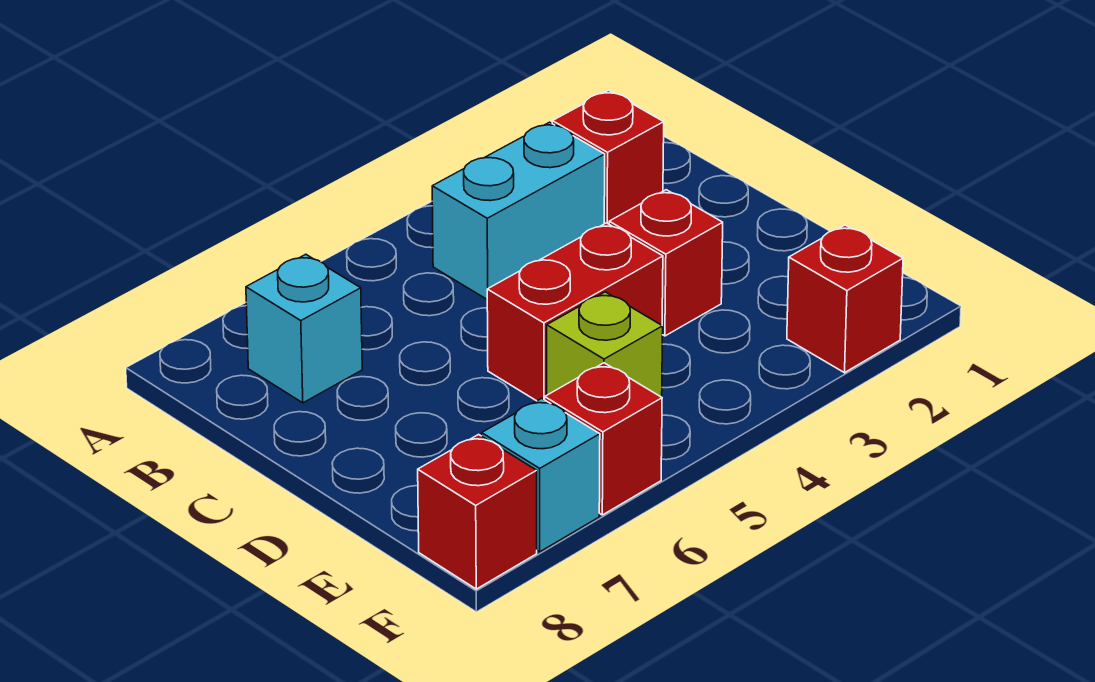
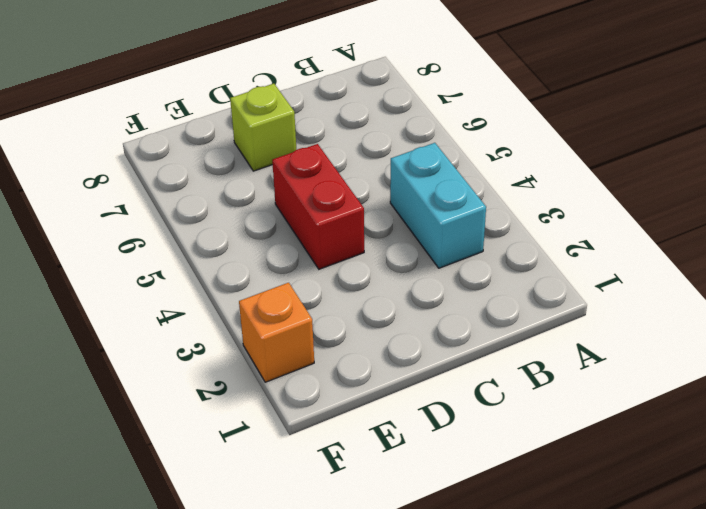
lime 1x1 brick [230,84,296,171] -> lime 1x1 brick moved to [547,292,663,397]
orange 1x1 brick [239,283,314,382] -> red 1x1 brick [787,225,903,373]
none -> red 1x1 brick [552,90,664,224]
none -> cyan 1x1 brick [246,254,362,403]

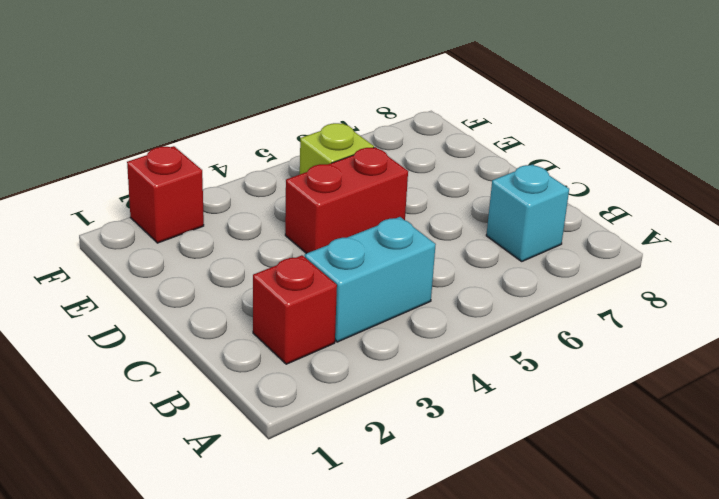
none -> red 1x1 brick [609,190,723,336]
none -> red 1x1 brick [545,363,662,515]

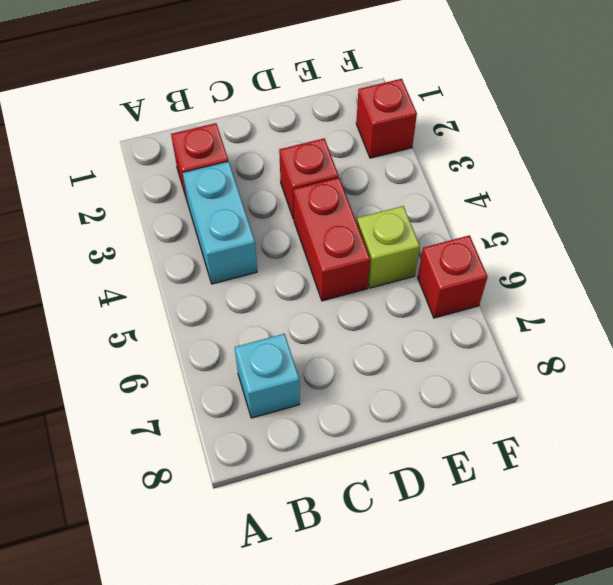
none -> cyan 1x1 brick [482,398,600,552]
none -> red 1x1 brick [418,435,537,589]

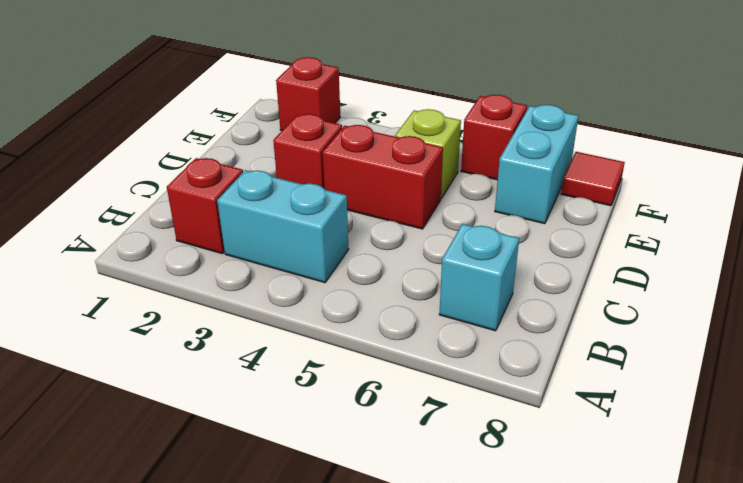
cyan 1x2 brick [495,105,578,224] -> cyan 1x1 brick [482,398,600,552]
red 1x1 tile [561,152,625,206] -> red 1x1 brick [418,435,537,589]

